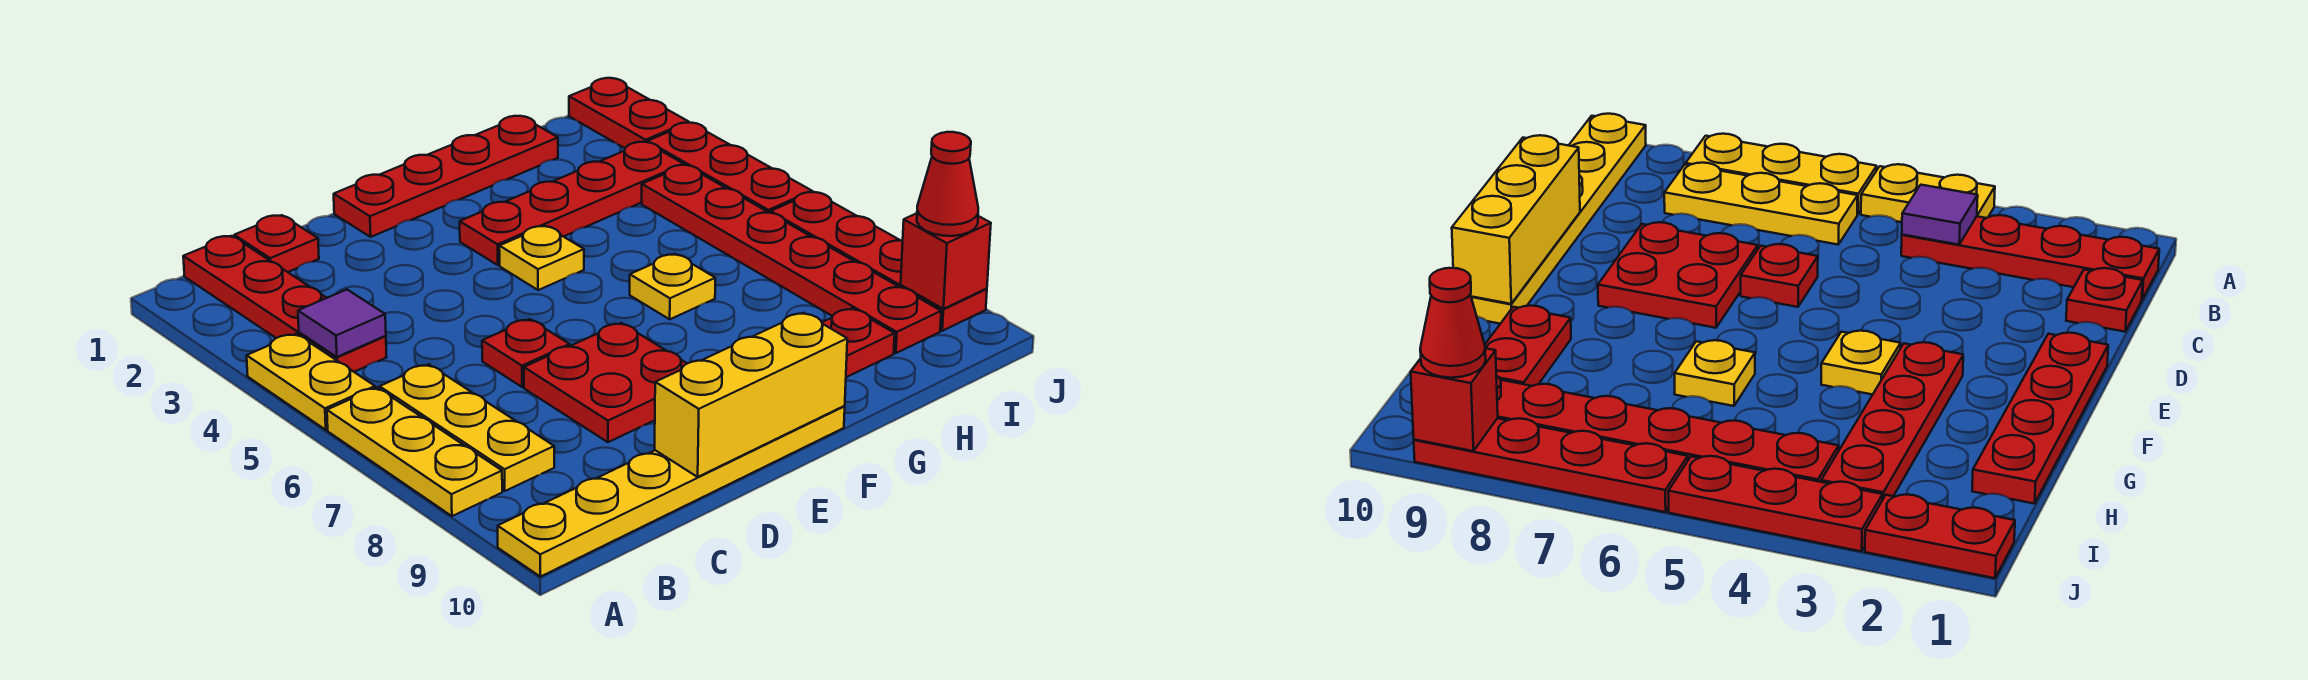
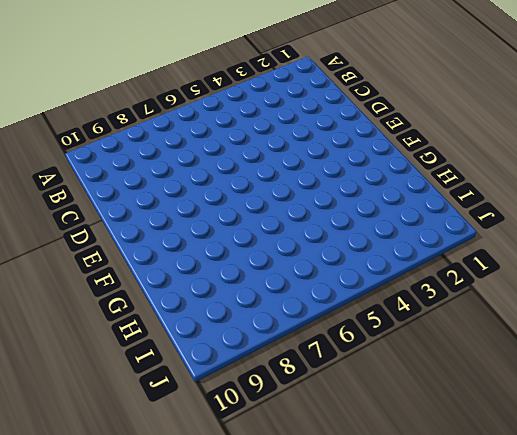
none -> yellow 1x2 plate [247,334,375,430]
none -> yellow 1x3 plate [327,388,502,516]
none -> yellow 1x6 plate [498,406,845,577]

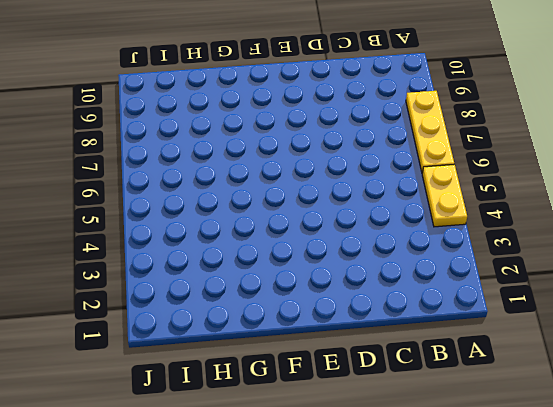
none -> yellow 1x6 plate [498,406,845,577]
none -> red 1x4 plate [183,236,386,372]
none -> yellow 1x3 plate [380,364,554,491]

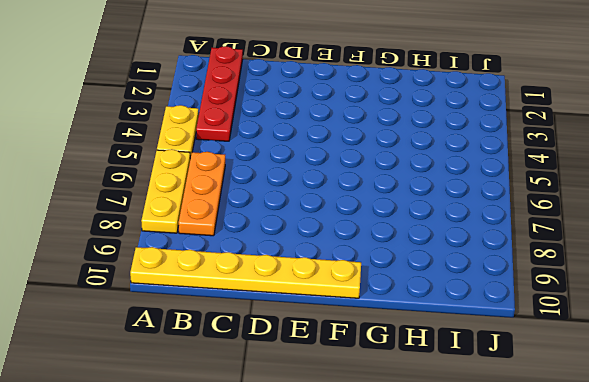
orange 1x3 plate [179,152,225,236] -> yellow 1x3 plate [380,364,554,491]
none -> red 1x1 plate [234,215,319,272]
none -> red 1x1 plate [482,319,570,387]
none -> red 2x2 plate [524,323,687,442]

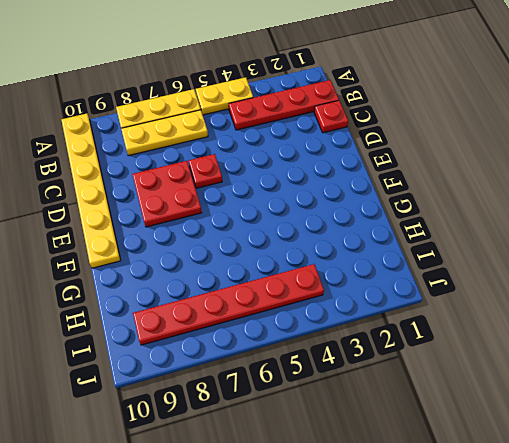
none -> red 1x4 plate [334,116,558,237]
none -> red 1x4 plate [460,142,684,265]
none -> yellow 1x1 plate [499,226,584,290]

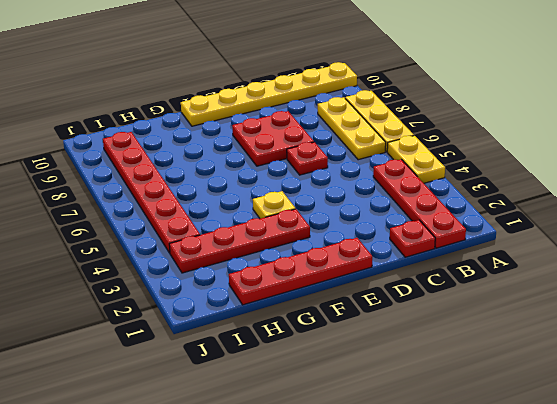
none -> yellow 1x1 plate [630,254,715,319]
none -> red 1x2 plate [822,308,895,377]
none -> red 1x2 plate [569,78,689,148]

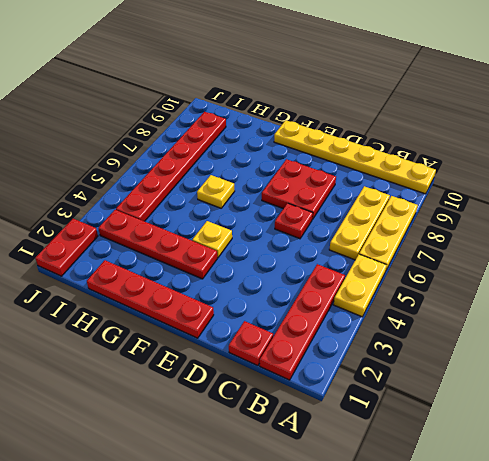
none -> red 1x2 plate [822,308,895,377]
none -> red 1x3 plate [648,123,812,213]
none -> red 1x4 plate [771,192,987,331]

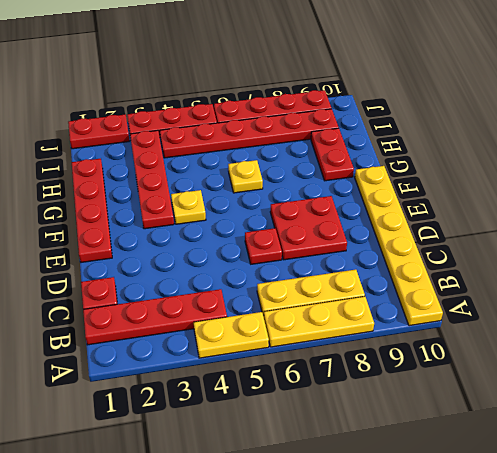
none -> purple 1x1 tile [298,290,386,357]
none -> yellow 1x3 brick [655,313,847,477]
none -> red 1x1 brick [901,213,991,309]

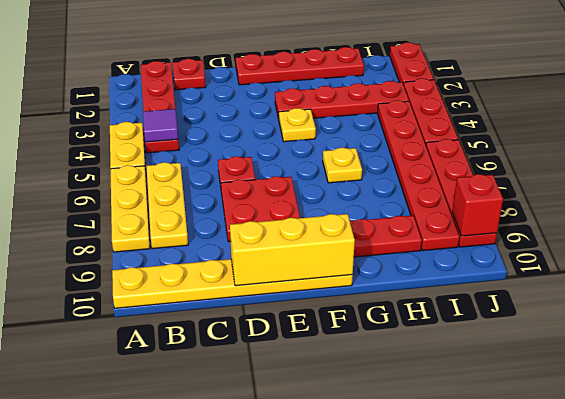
none -> red 1x1 cone [917,132,978,236]

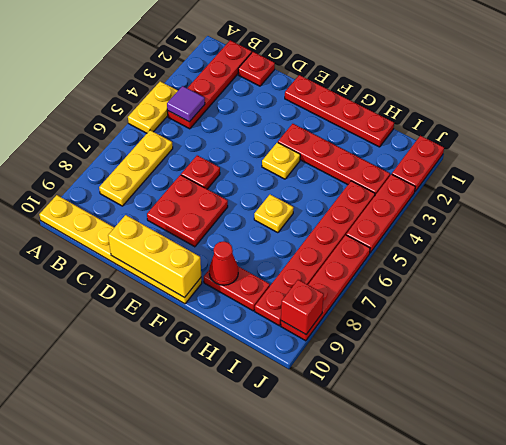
red 1x1 cone [209,241,238,285] -> red 1x1 cone moved to [917,132,978,236]
none -> yellow 1x3 plate [327,388,502,516]

